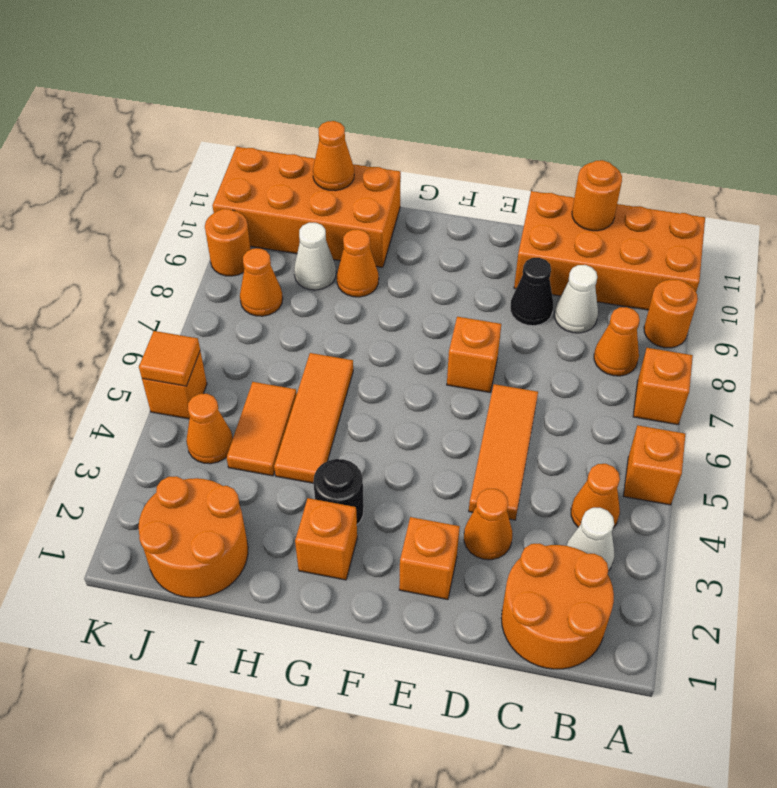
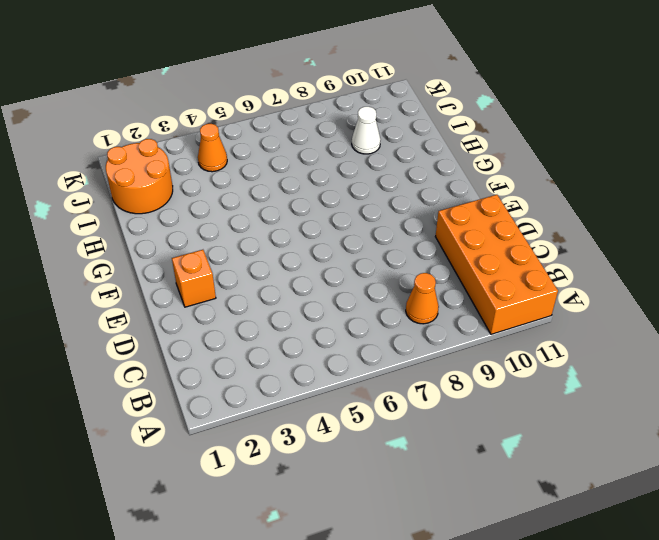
none -> orange 1x1 brick [624,425,685,505]
none -> orange 1x1 brick [633,348,693,425]
none -> orange 1x1 round brick [644,279,698,348]

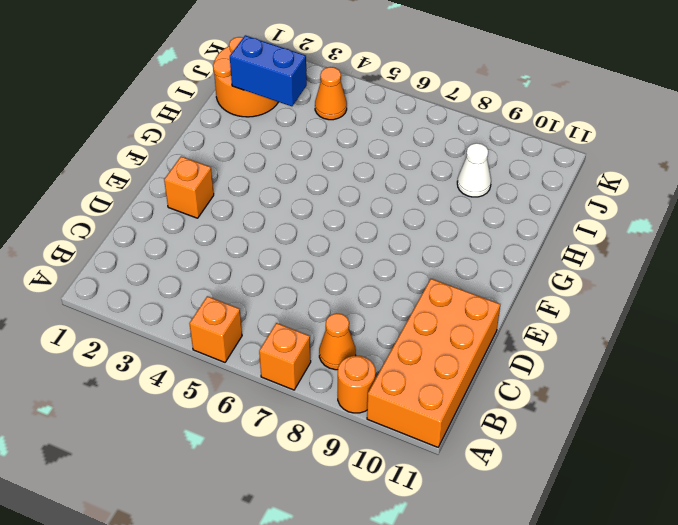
blue 1x2 brick [230,35,307,106] -> none
none -> orange 2x2 round brick [501,544,614,669]
none -> white 1x1 cone [566,508,614,571]
none -> orange 1x1 cone [571,464,620,528]

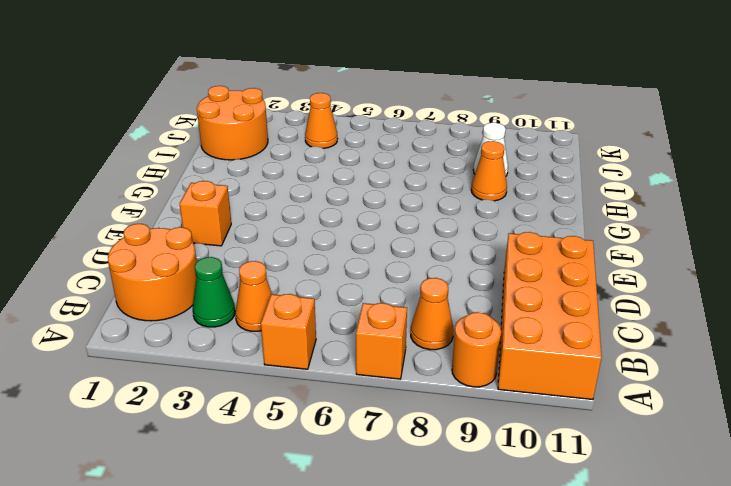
green 1x1 cone [193,257,235,327] -> white 1x1 cone [566,508,614,571]
none -> white 1x1 cone [555,265,598,333]
none -> orange 1x1 cone [464,489,512,560]
none -> orange 1x3 tile [469,384,538,520]

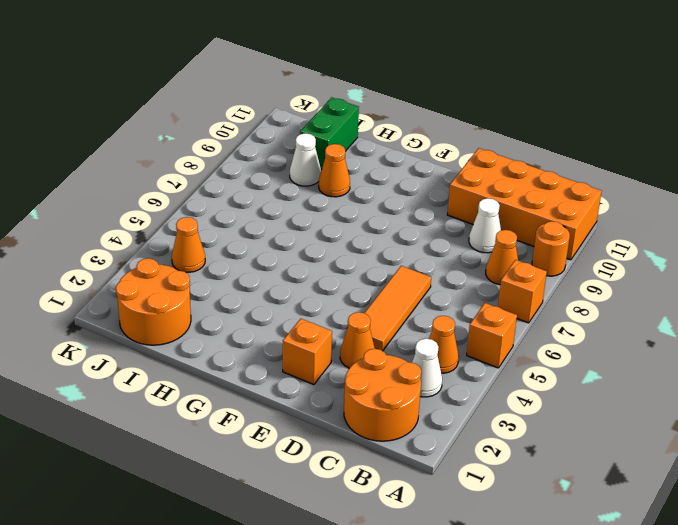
green 1x2 brick [300,97,359,170] -> orange 2x4 brick [212,147,401,267]
none -> black 1x1 cone [510,258,553,326]
none -> orange 1x1 brick [447,317,501,392]
none -> orange 1x1 brick [295,498,357,580]

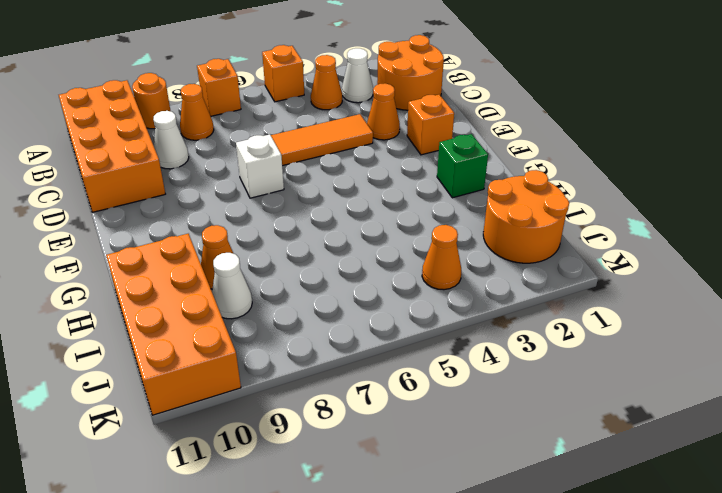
white 1x1 brick [236,134,284,198] -> orange 1x1 brick [447,317,501,392]
green 1x1 brick [437,134,488,198] -> orange 1x1 brick [295,498,357,580]
none -> black 1x1 cone [510,258,553,326]
none -> black 1x1 round brick [313,459,364,524]
none -> orange 1x3 tile [274,353,353,483]

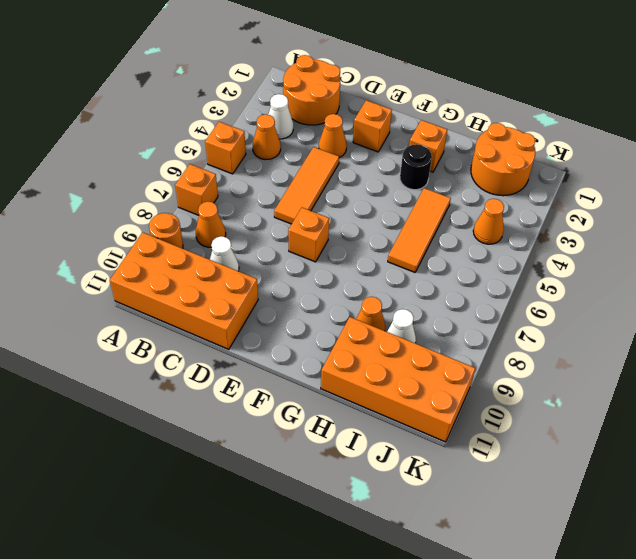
none -> black 1x1 cone [510,258,553,326]
none -> orange 1x2 tile [227,382,297,476]
none -> orange 1x1 cone [240,248,283,316]

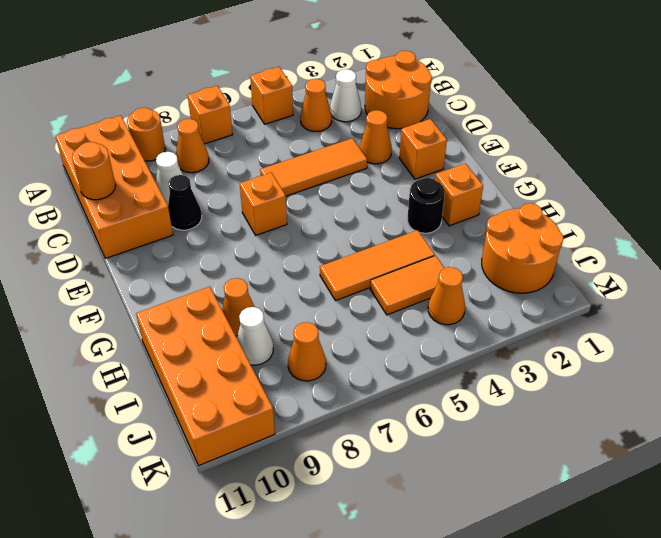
none -> orange 1x1 brick [142,351,207,419]
none -> orange 1x1 round brick [205,209,251,276]
none -> orange 1x1 cone [313,121,354,191]

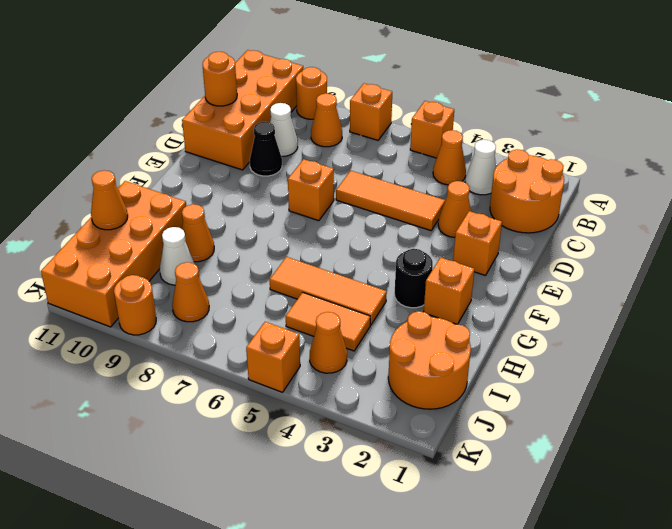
none -> orange 1x1 tile [139,331,200,386]

